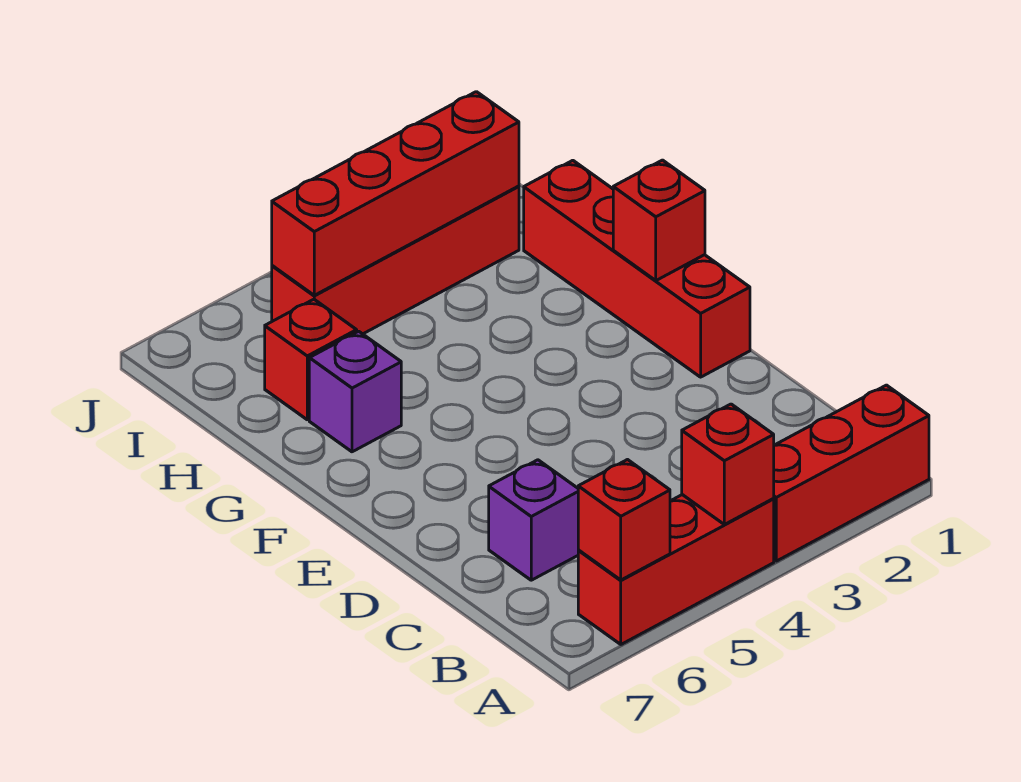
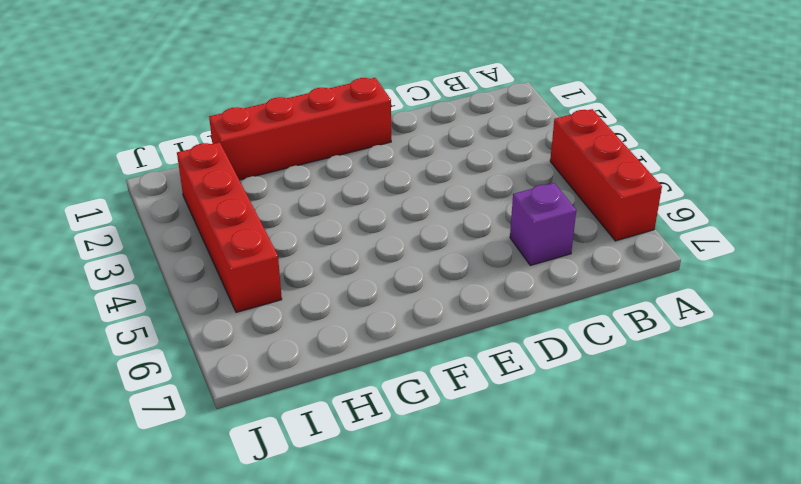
none -> red 1x3 brick [773,385,929,561]
none -> purple 1x1 brick [309,331,401,452]

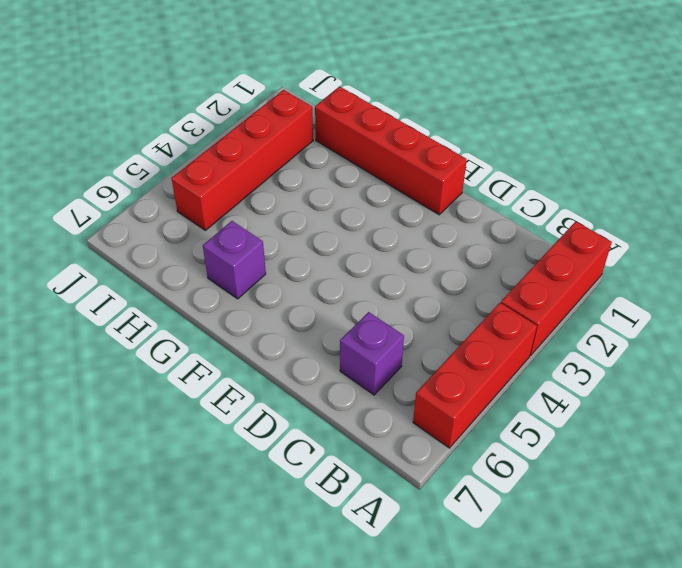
none -> red 1x1 brick [265,299,357,420]
none -> red 1x1 brick [682,404,774,524]

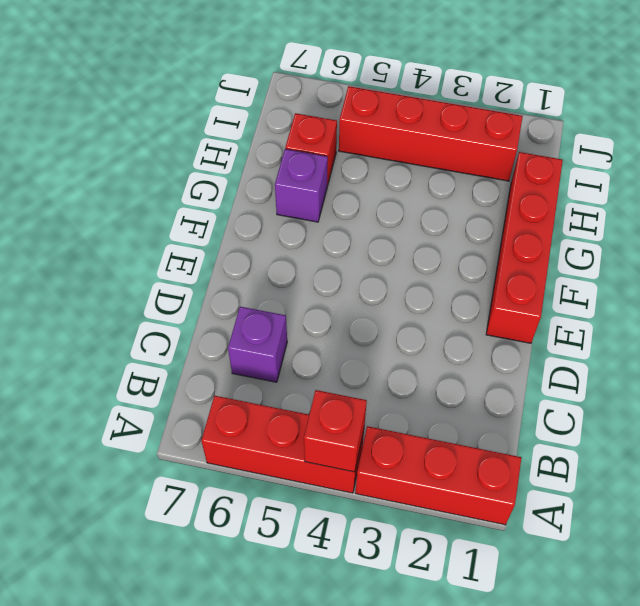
none -> red 1x1 brick [578,460,670,580]
none -> red 1x1 brick [613,160,705,280]

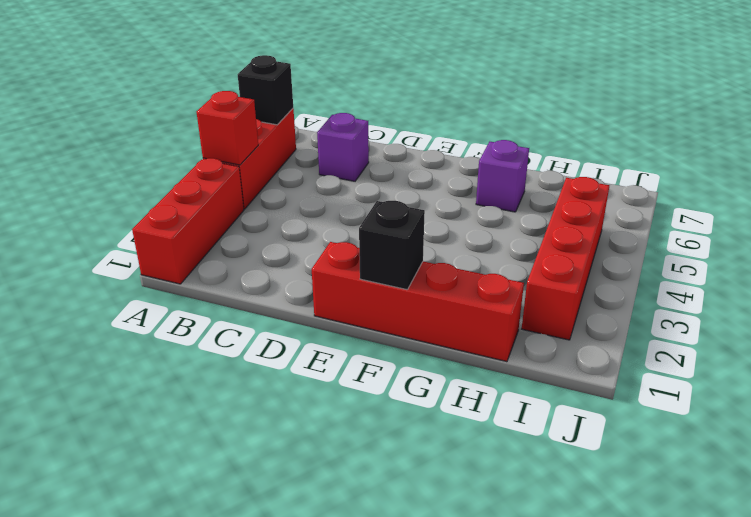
black 1x1 brick [238,55,293,125] -> red 1x1 brick [578,460,670,580]
black 1x1 brick [359,201,425,290] -> red 1x1 brick [613,160,705,280]
none -> red 1x1 brick [265,299,357,420]
none -> red 1x4 brick [272,92,519,295]

